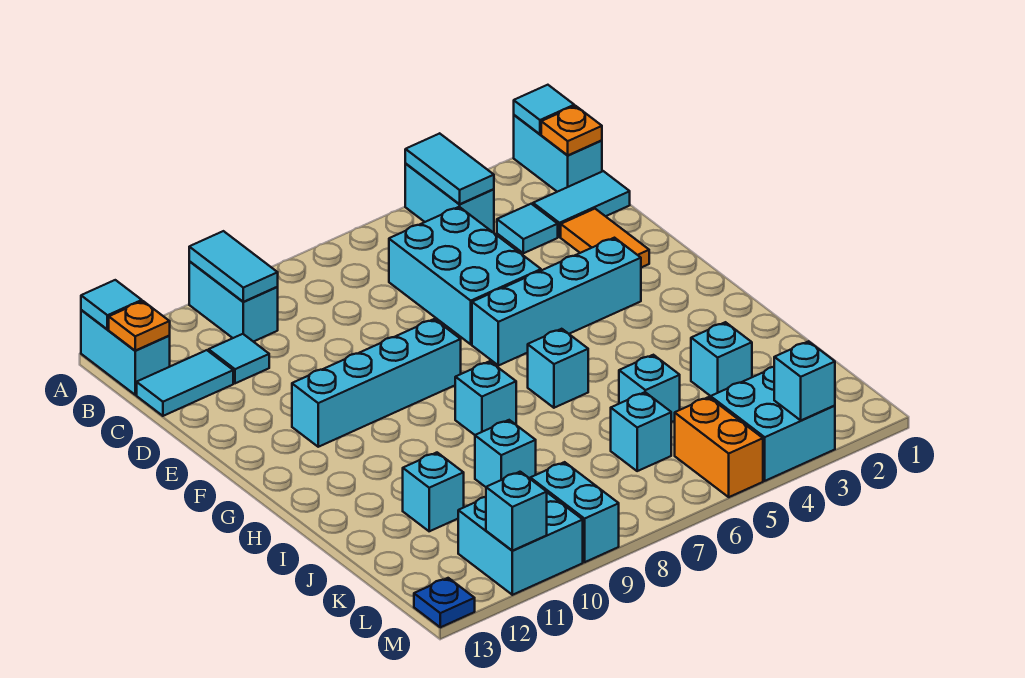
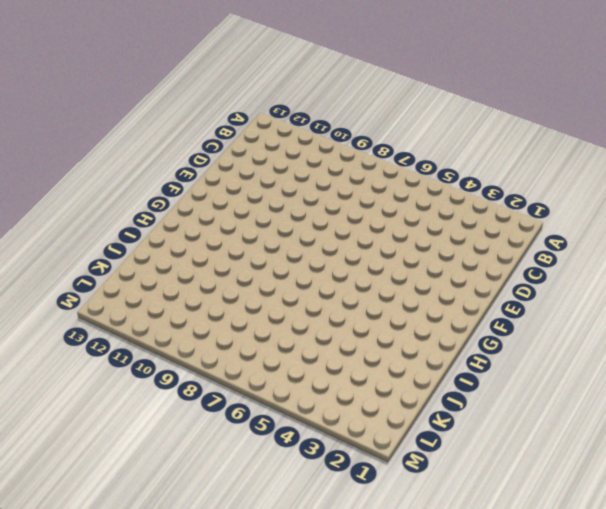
none -> cyan 1x2 brick [514,115,602,192]
none -> cyan 1x2 brick [405,164,494,233]
none -> cyan 1x2 brick [189,261,278,342]
none -> cyan 1x2 brick [81,310,170,395]

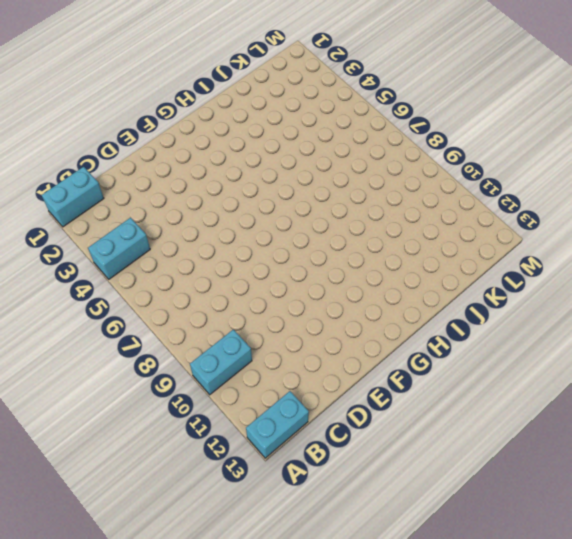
none -> cyan 1x2 tile [533,171,630,237]
none -> cyan 1x1 tile [497,204,558,253]
none -> cyan 2x3 brick [389,207,541,344]
none -> cyan 1x1 tile [209,334,269,383]

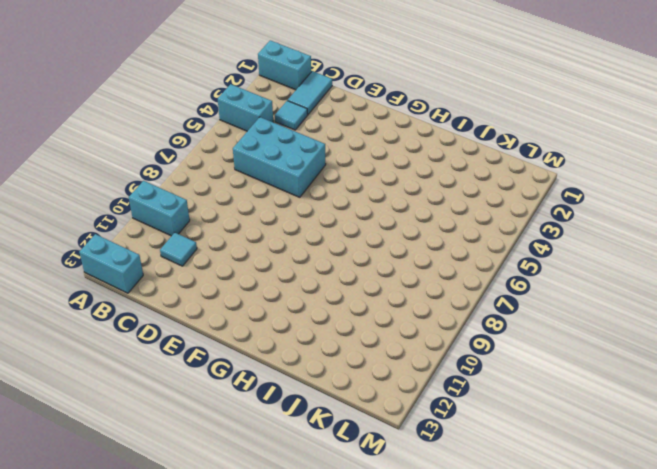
none -> cyan 1x2 tile [137,350,233,416]
none -> orange 1x2 tile [561,209,649,268]
none -> cyan 1x4 brick [472,238,641,366]
none -> cyan 1x4 brick [292,319,461,447]

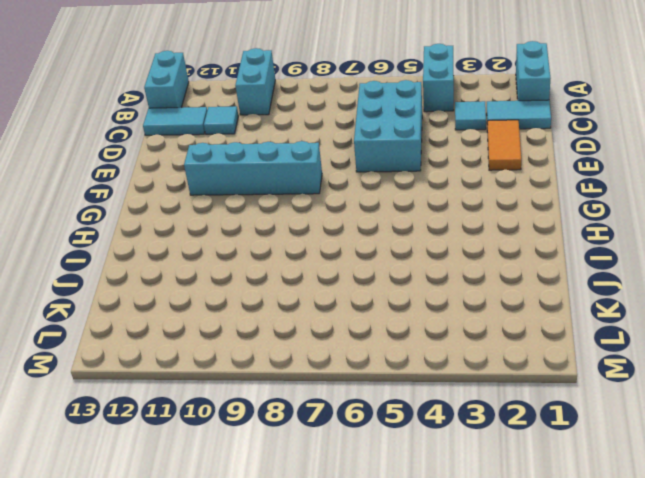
none -> cyan 1x4 brick [472,238,641,366]
none -> cyan 1x1 brick [528,329,588,408]
none -> cyan 1x1 brick [455,361,516,435]
none -> cyan 1x1 brick [691,322,752,396]

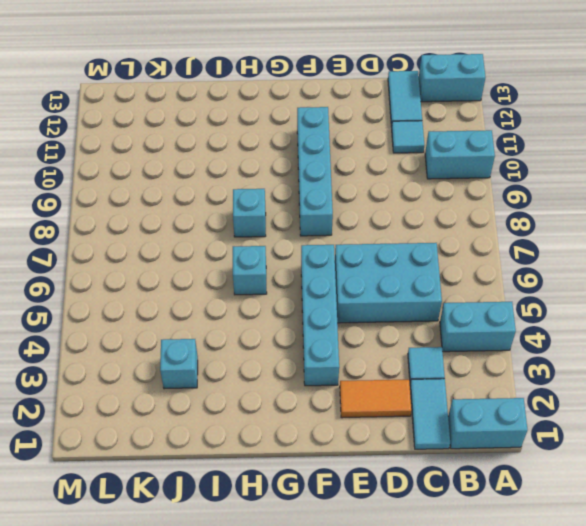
none -> cyan 1x1 brick [619,355,680,422]
none -> cyan 1x1 brick [475,420,536,487]
none -> cyan 1x1 brick [403,453,464,531]
none -> cyan 1x1 brick [611,392,671,471]

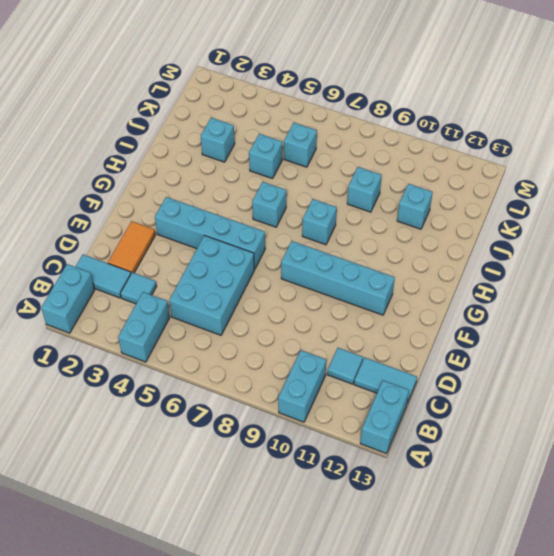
none -> cyan 2x2 brick [711,367,835,481]
none -> orange 1x2 brick [675,397,763,497]
none -> cyan 1x2 brick [530,462,619,562]
none -> cyan 2x2 brick [458,493,583,595]

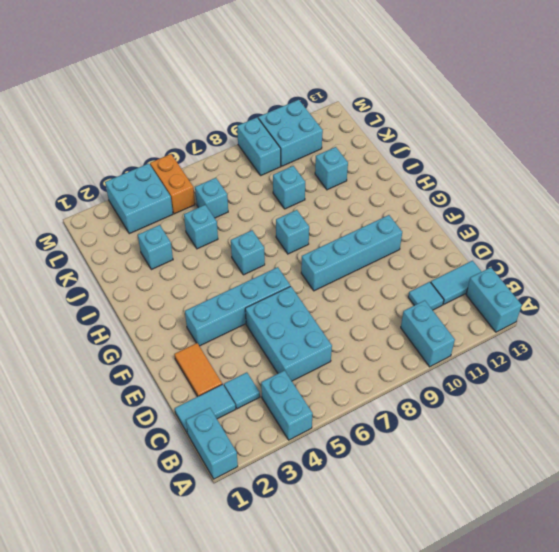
none -> blue 1x1 plate [414,578,475,627]
none -> cyan 1x1 tile [514,85,574,134]
none -> cyan 1x2 tile [405,133,494,204]
none -> cyan 1x2 tile [189,231,278,302]

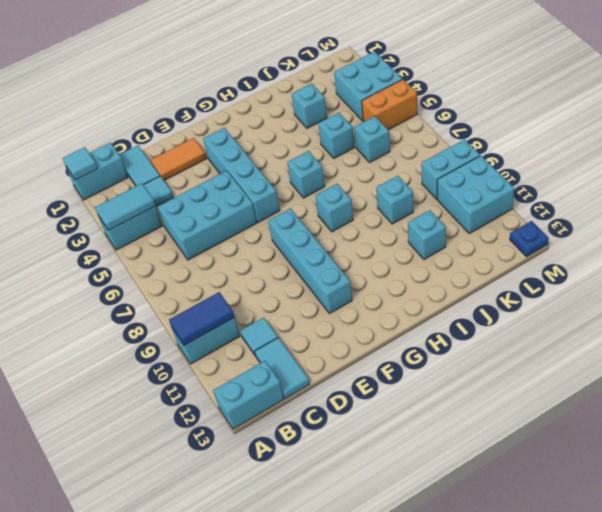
blue 1x2 tile [169,292,234,345] -> cyan 1x2 tile [189,231,278,302]
none -> cyan 1x1 tile [81,280,142,330]
none -> orange 1x1 plate [541,106,602,155]
none -> orange 1x1 plate [109,301,170,351]
none -> cyan 1x1 brick [774,341,835,421]

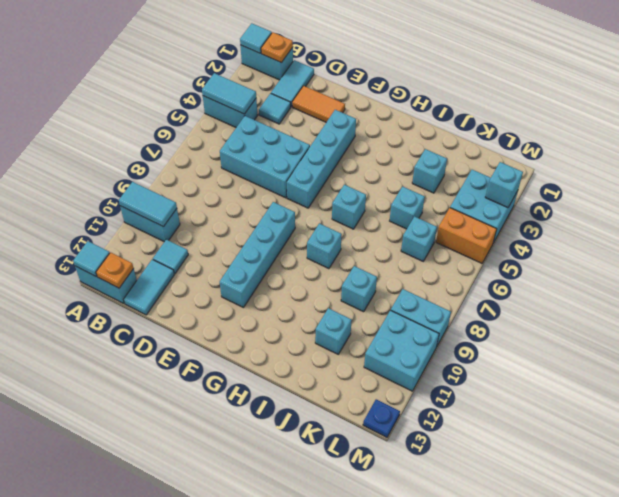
none -> cyan 1x1 brick [486,472,547,551]

